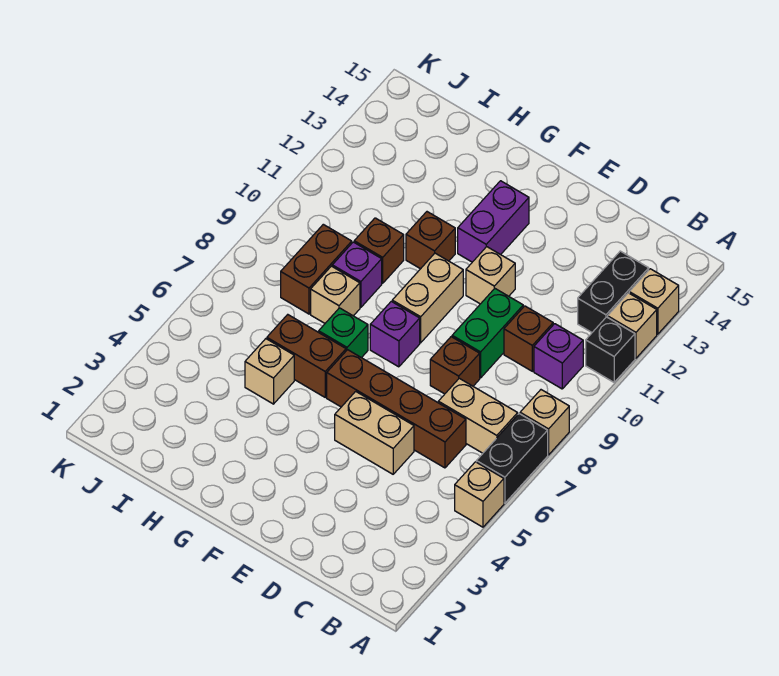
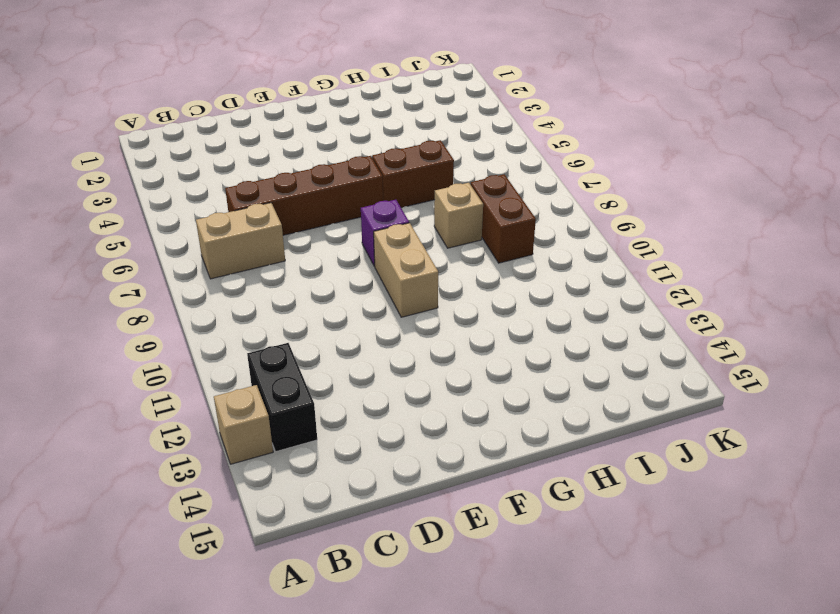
none -> tan 1x1 brick [455,462,504,527]
none -> black 1x2 brick [476,414,548,503]
none -> tan 1x1 brick [520,390,569,455]

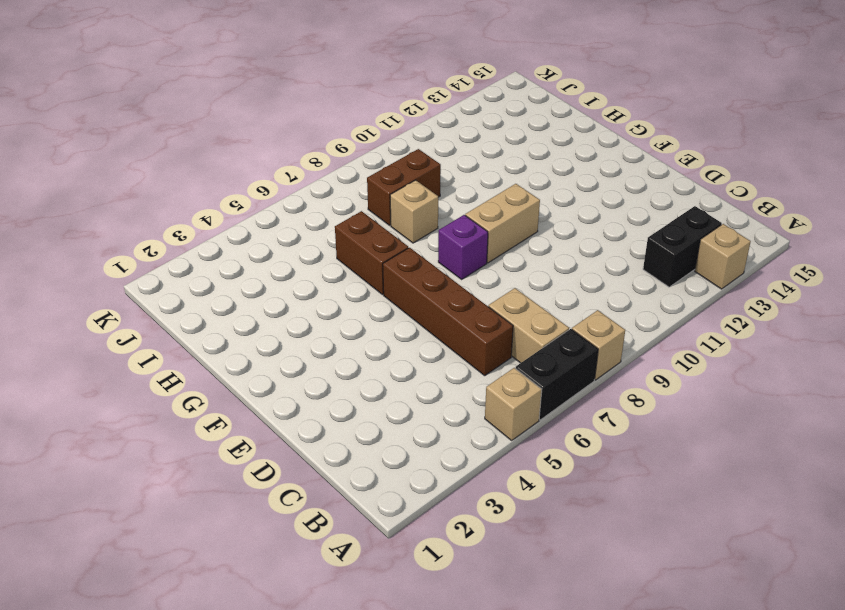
none -> black 1x1 brick [586,317,635,382]
none -> tan 1x1 brick [608,293,657,358]
none -> purple 1x1 brick [534,324,583,389]

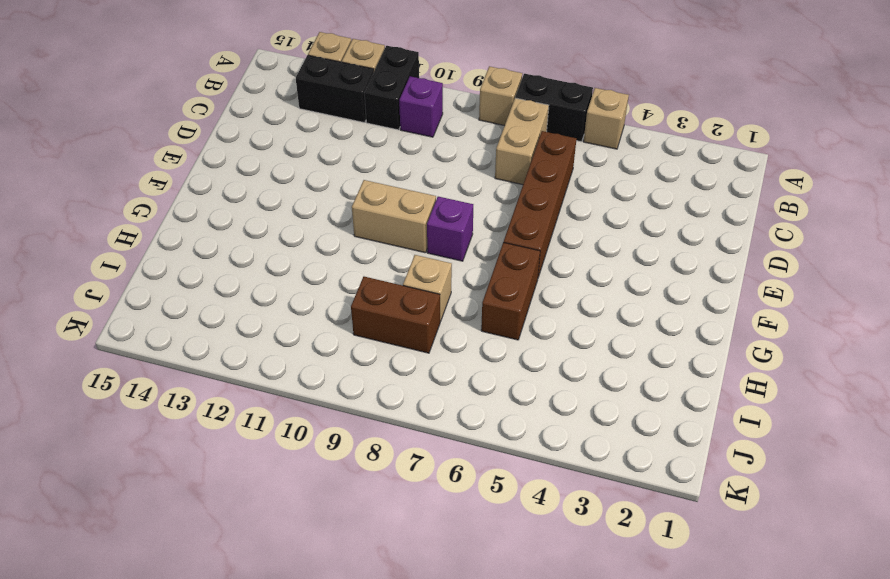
black 1x2 brick [364,46,419,130] -> black 1x1 brick [586,317,635,382]
none -> brown 1x1 brick [504,306,553,371]
none -> tan 1x2 brick [335,391,414,474]
none -> brown 1x1 brick [430,337,480,394]

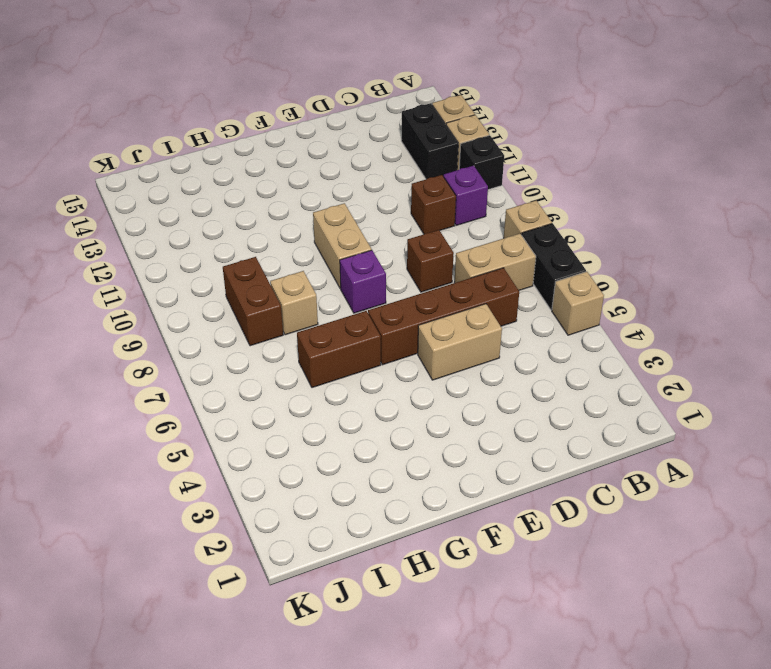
none -> green 1x2 brick [452,289,523,378]
none -> tan 1x1 brick [466,247,515,304]
none -> purple 1x2 brick [458,181,529,262]

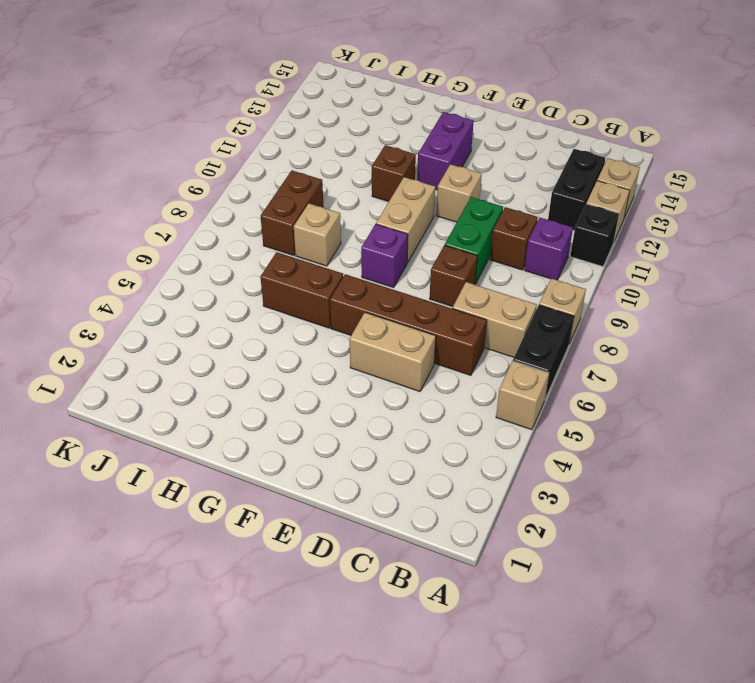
none -> green 1x1 brick [319,308,368,358]
none -> tan 1x1 brick [245,339,294,404]
none -> purple 1x1 brick [332,242,382,307]

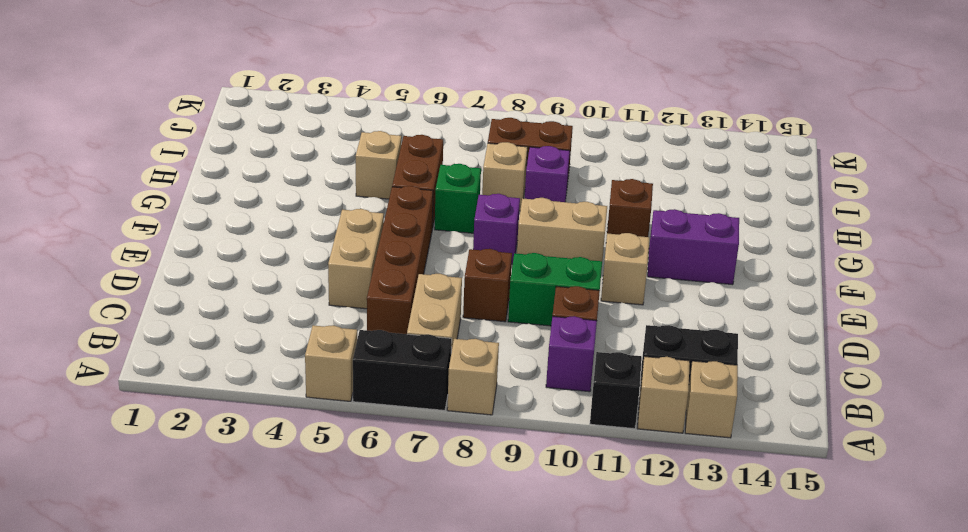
none -> brown 1x1 brick [354,218,404,283]

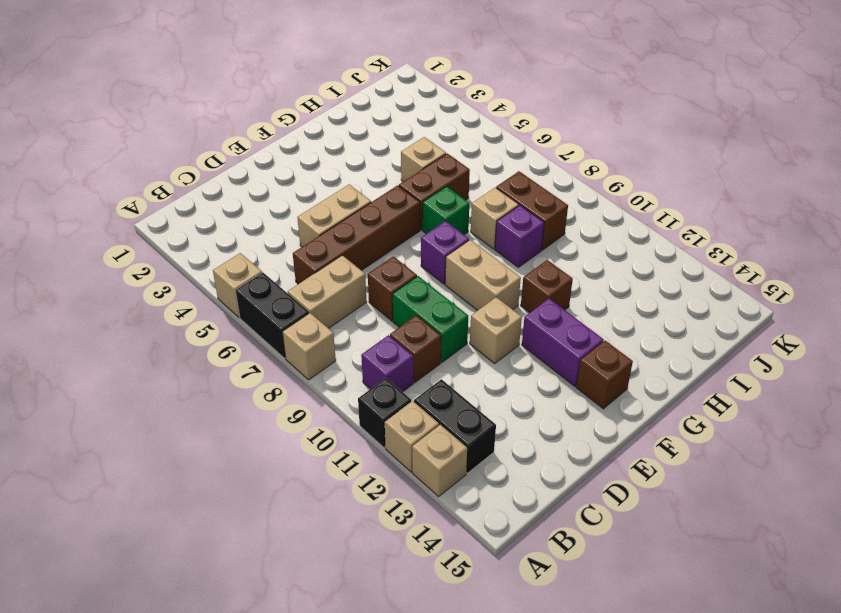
brown 1x1 brick [576,341,633,409] -> brown 1x1 brick moved to [354,218,404,283]

